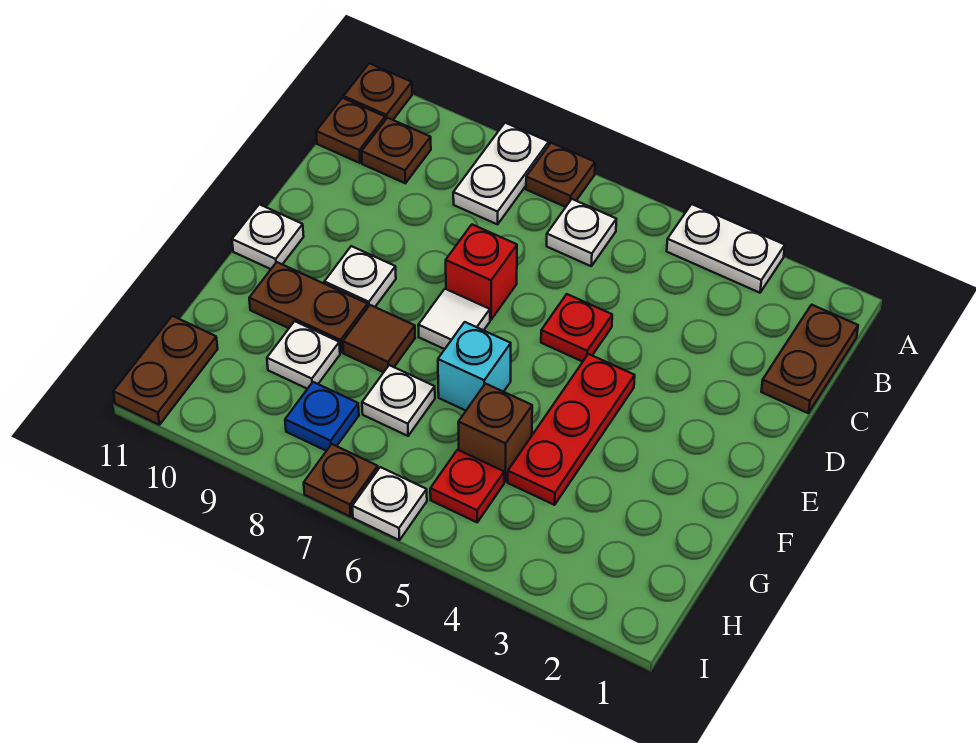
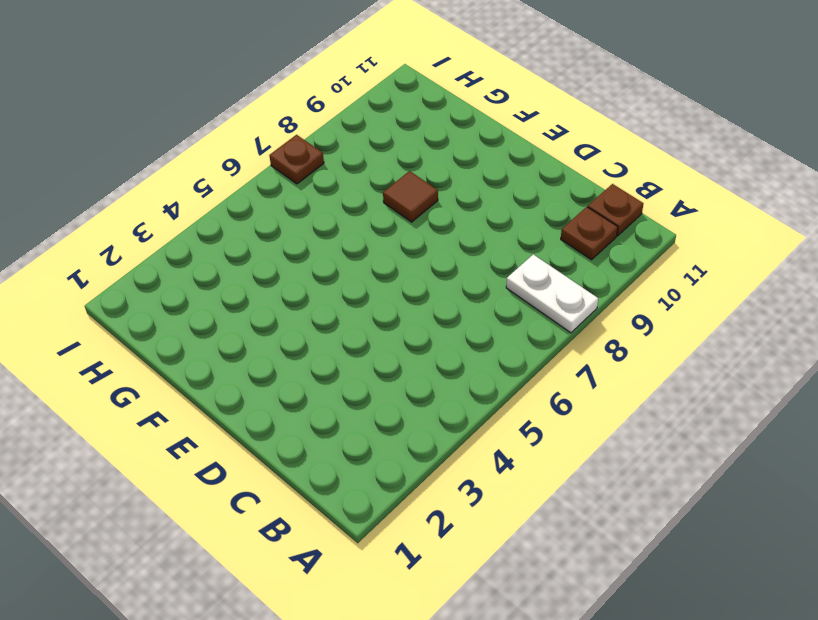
none -> white 1x2 plate [667,204,785,293]
none -> brown 1x1 plate [526,143,595,207]
none -> brown 1x1 plate [344,63,412,120]

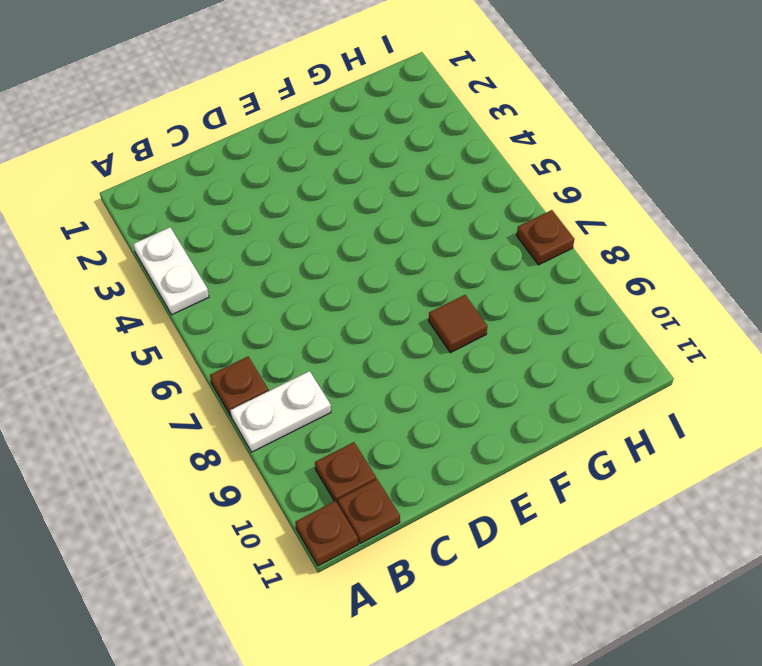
none -> brown 1x2 plate [761,305,858,413]
none -> white 1x1 plate [547,199,616,266]
none -> red 1x1 plate [541,294,612,362]

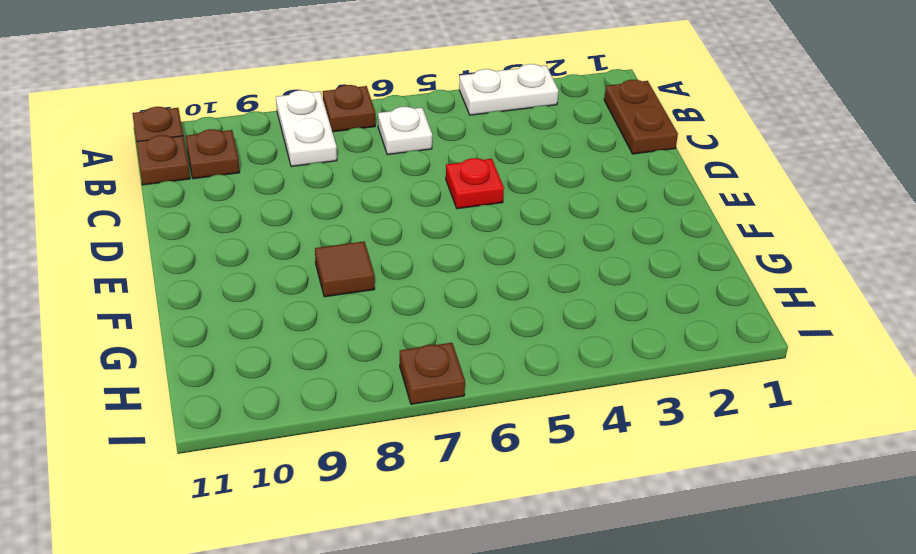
none -> red 1x1 brick [446,225,517,320]
none -> red 1x3 plate [508,354,635,505]
none -> white 1x1 tile [418,289,490,349]

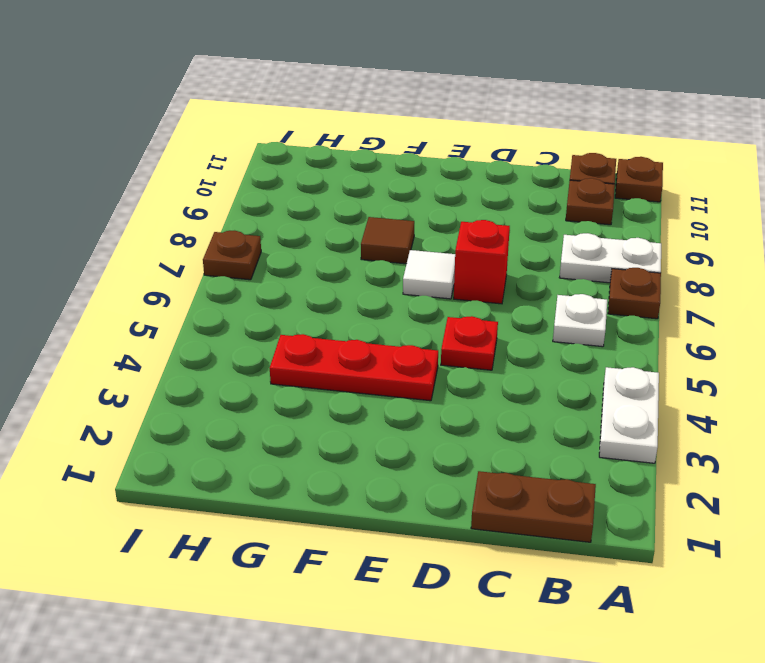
none -> white 1x1 plate [324,246,396,307]
none -> white 1x1 plate [232,204,304,269]
none -> cyan 1x1 brick [438,322,511,410]

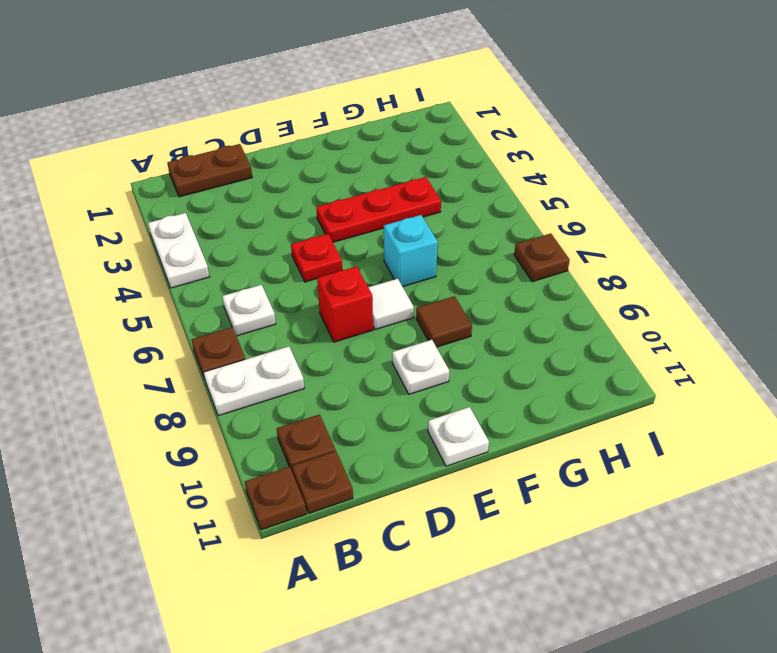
none -> brown 1x2 plate [249,262,368,352]
none -> brown 1x1 brick [458,384,532,482]
none -> white 1x1 plate [362,365,435,436]

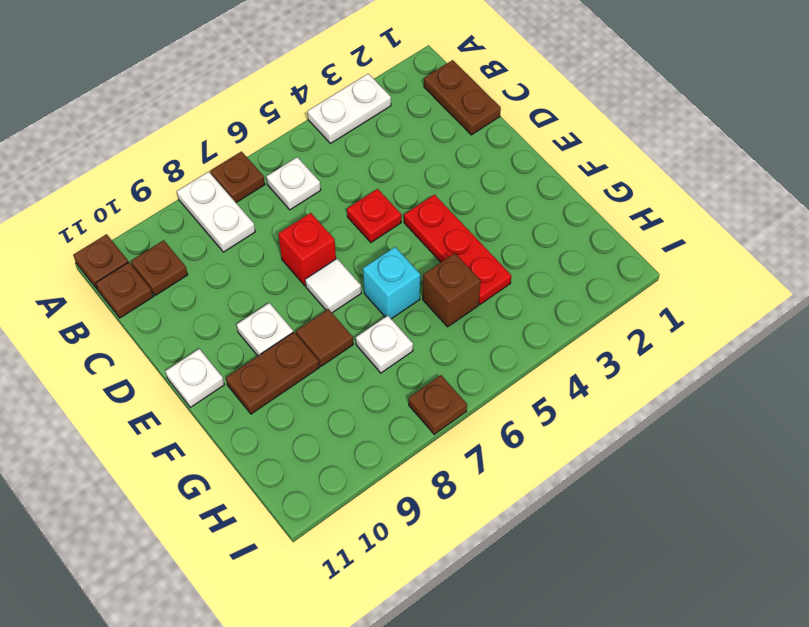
none -> white 1x1 plate [267,321,340,389]
none -> red 1x1 plate [430,450,504,522]
none -> blue 1x1 plate [285,382,359,451]

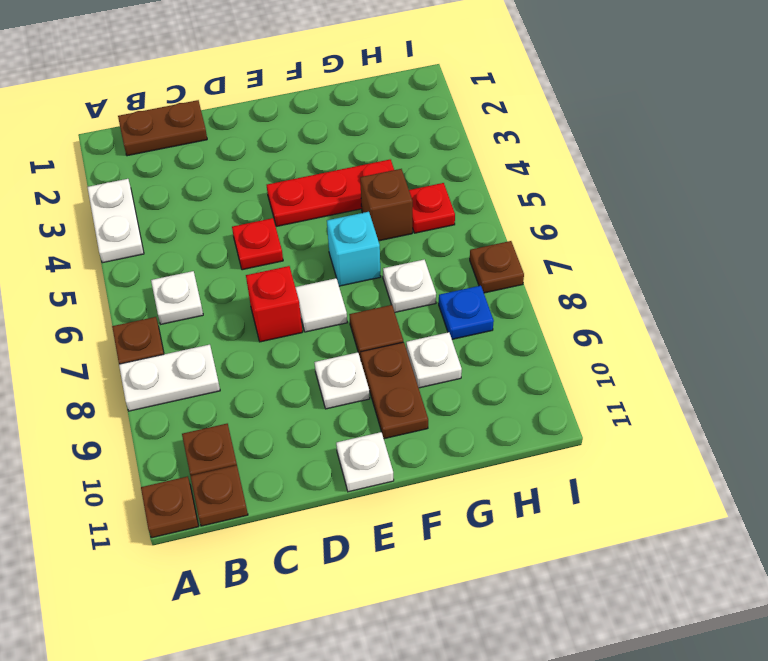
none -> brown 1x2 plate [113,316,218,425]
none -> white 1x1 plate [352,467,427,540]

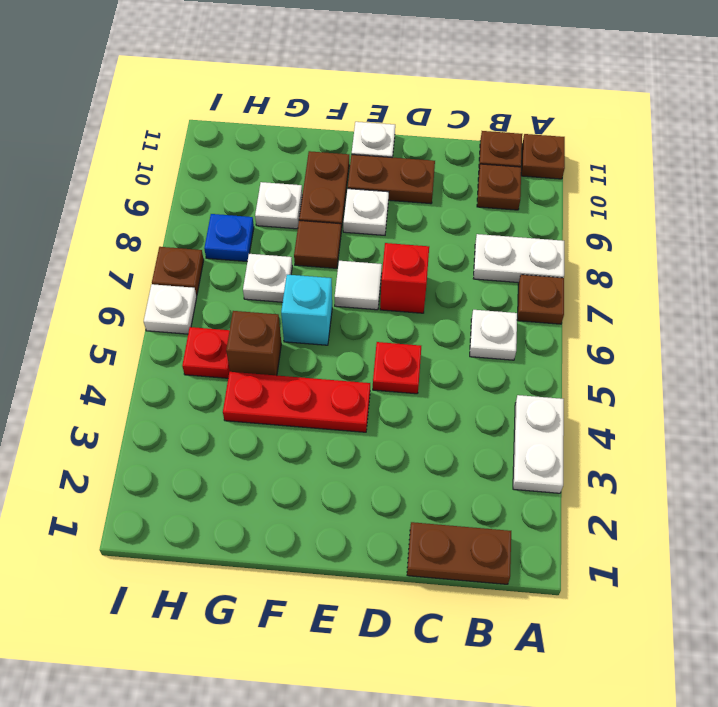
brown 1x2 plate [348,155,435,204] -> brown 1x2 plate moved to [113,316,218,425]

